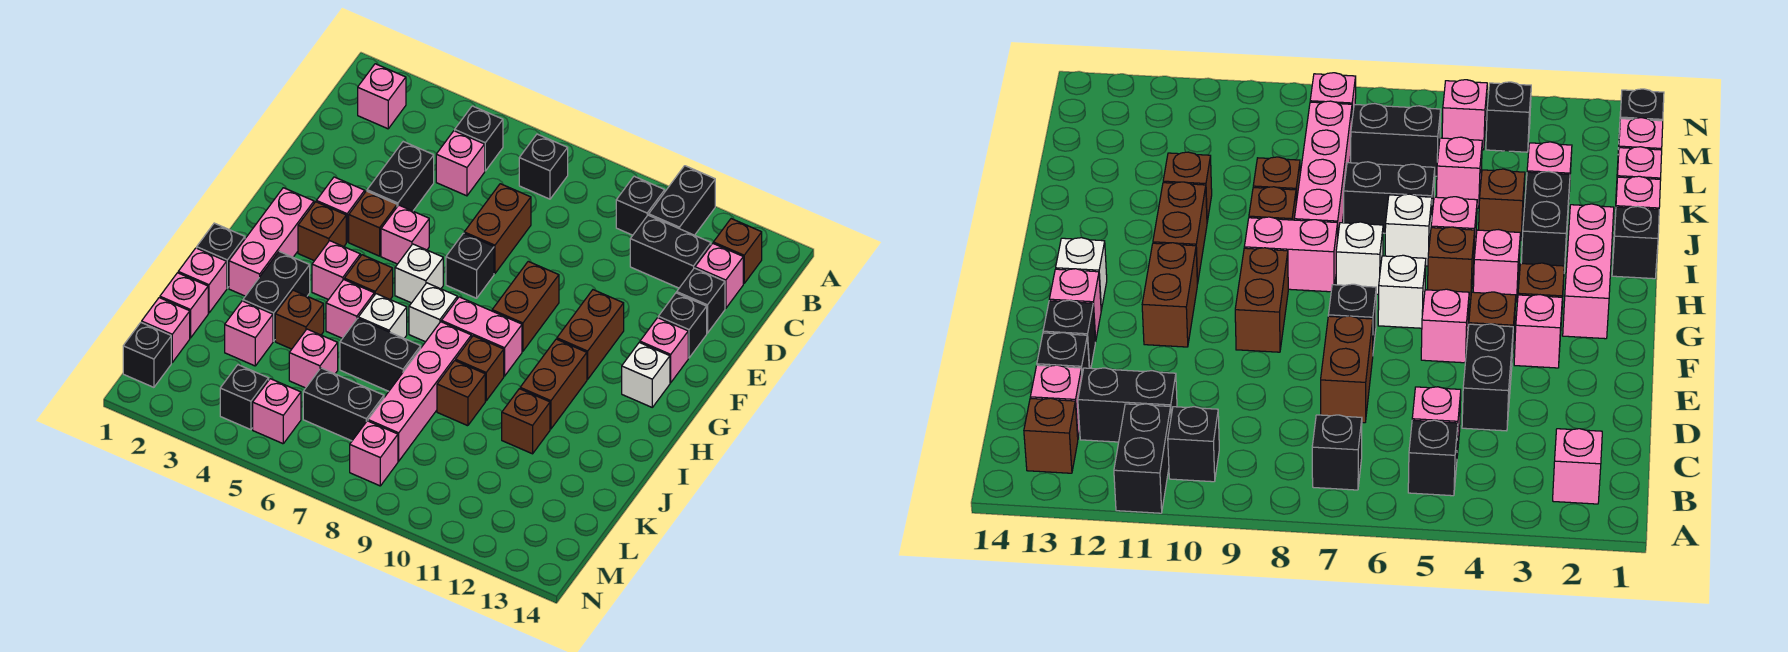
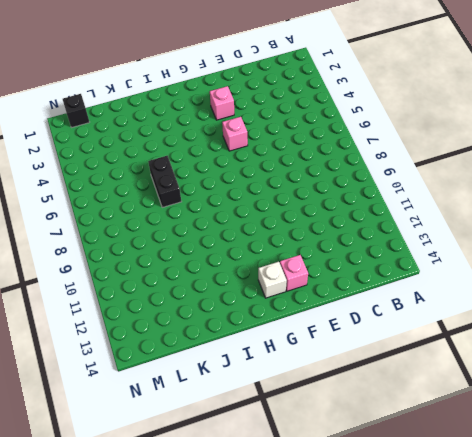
none -> black 1x2 brick [649,166,715,235]
none -> pink 1x1 brick [358,64,406,129]
none -> black 1x1 brick [455,106,503,171]
none -> black 1x1 brick [519,134,568,199]

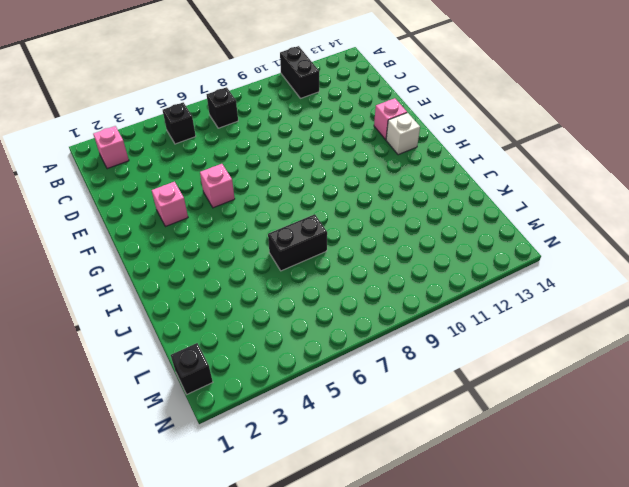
none -> black 1x1 brick [616,176,665,235]
none -> brown 1x1 brick [713,219,762,283]
none -> pink 1x1 brick [436,131,485,196]
none -> black 1x2 brick [630,215,711,288]

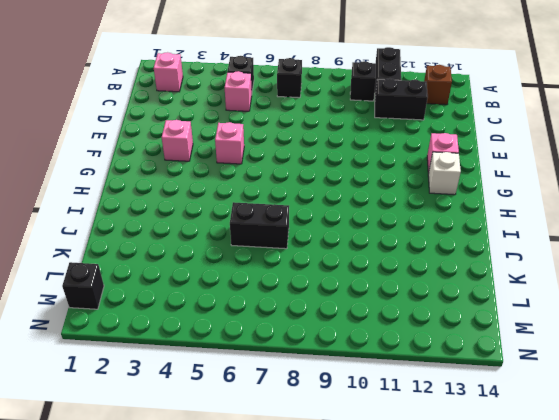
none -> pink 1x1 brick [695,243,743,308]
none -> black 1x2 brick [367,142,434,211]
none -> brown 1x2 brick [464,184,531,274]
none -> black 1x1 brick [677,268,725,333]

